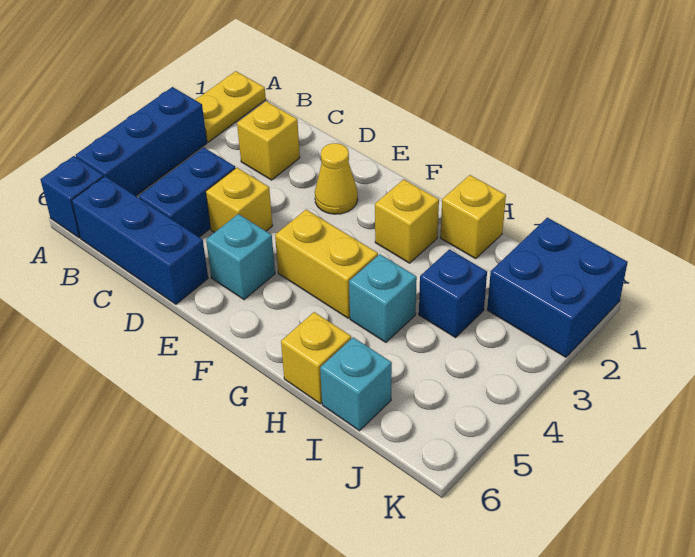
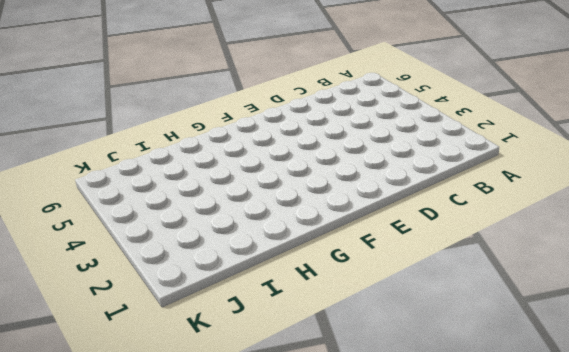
none -> yellow 1x2 plate [195,71,266,142]
none -> blue 1x3 brick [76,87,207,196]
none -> blue 1x1 brick [41,156,104,238]

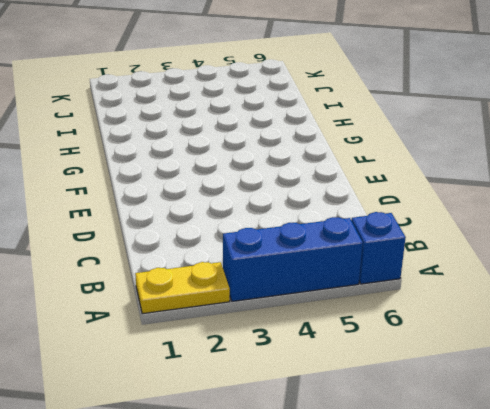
none -> blue 1x3 brick [72,176,208,304]
none -> yellow 1x1 brick [237,101,300,180]
none -> blue 1x2 brick [139,148,235,237]

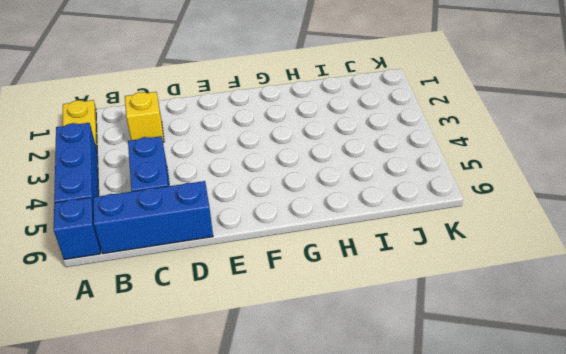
none -> yellow 1x1 brick [206,168,273,233]
none -> yellow 1x1 cone [315,143,358,214]
none -> cyan 1x1 brick [206,214,275,300]

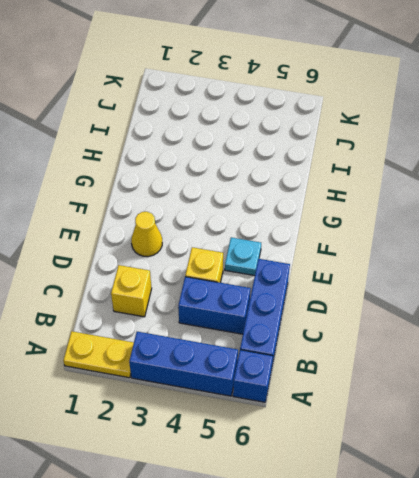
cyan 1x1 plate [225,237,261,276] -> cyan 1x1 brick [206,214,275,300]
none -> yellow 1x2 brick [275,210,378,318]
none -> yellow 1x1 brick [375,179,439,263]
none -> yellow 1x1 brick [440,175,506,259]

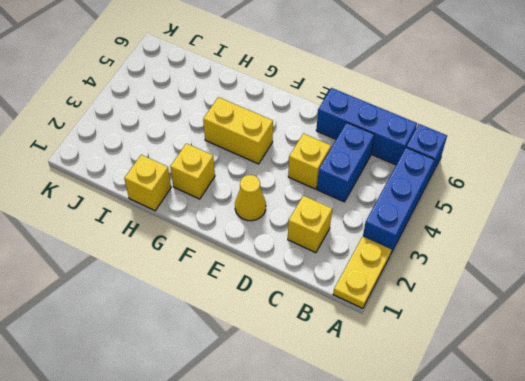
none -> cyan 1x1 brick [206,214,275,300]
none -> cyan 1x1 brick [349,254,417,342]
none -> yellow 1x1 brick [281,312,351,404]

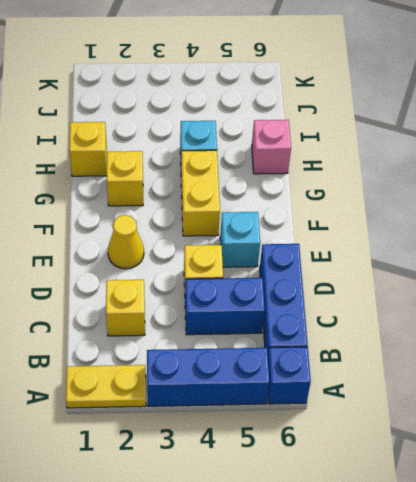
pink 1x1 brick [252,120,291,174] -> yellow 1x1 brick [281,312,351,404]
none -> blue 1x1 brick [419,249,487,338]
none -> cyan 1x1 brick [320,337,392,431]
none -> blue 2x2 brick [487,218,628,357]

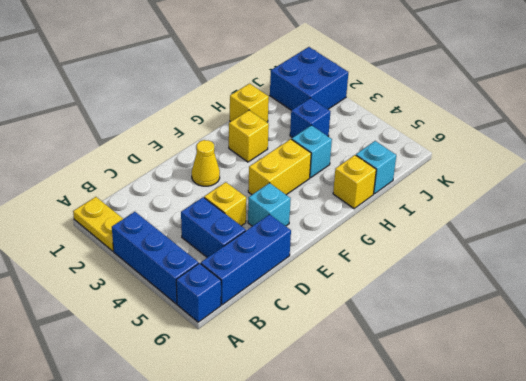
none -> yellow 1x1 brick [237,101,300,180]

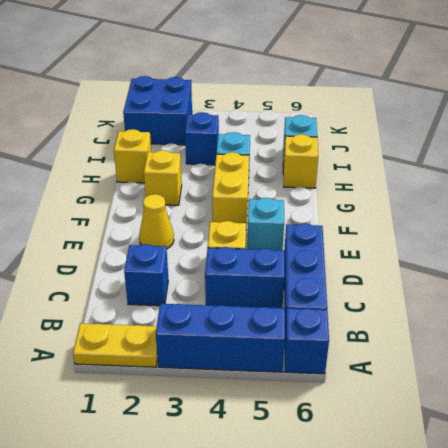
blue 1x1 brick [124,244,168,306] -> yellow 1x1 brick [237,101,300,180]

